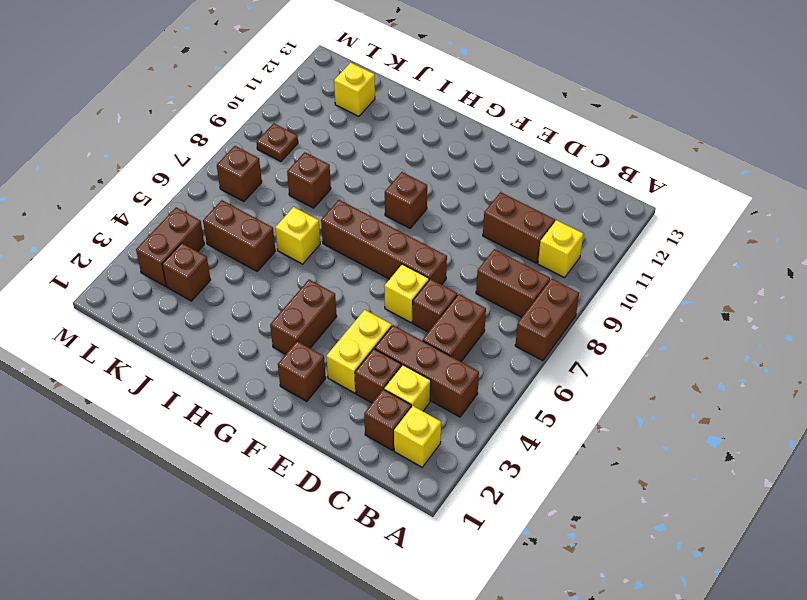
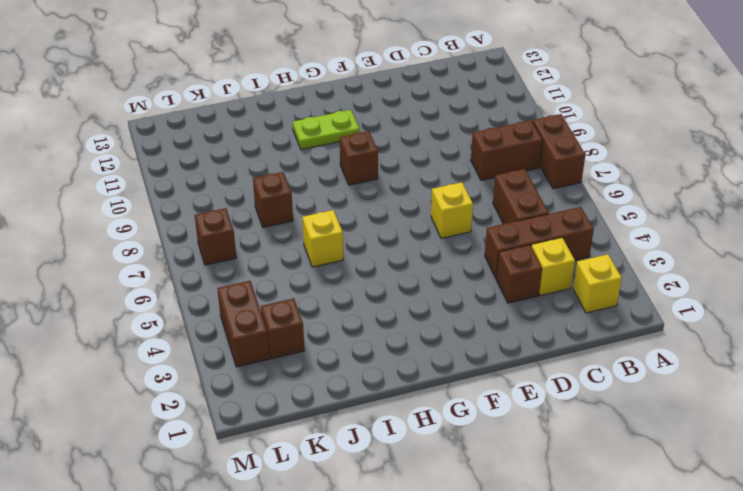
lime 1x2 plate [293,110,360,150] -> none
none -> yellow 1x1 brick [538,220,583,278]
none -> brown 1x1 brick [364,389,411,450]
none -> brown 1x2 brick [483,192,555,263]

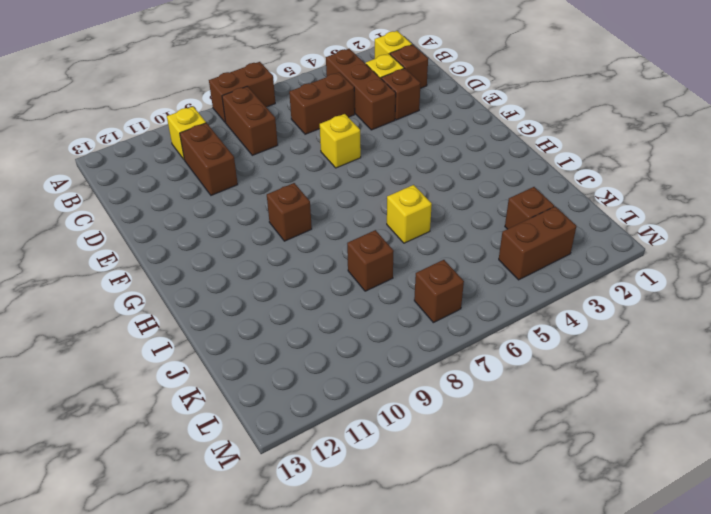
none -> brown 1x1 brick [413,279,457,332]
none -> yellow 1x2 brick [326,310,392,393]
none -> brown 1x4 brick [321,200,447,285]

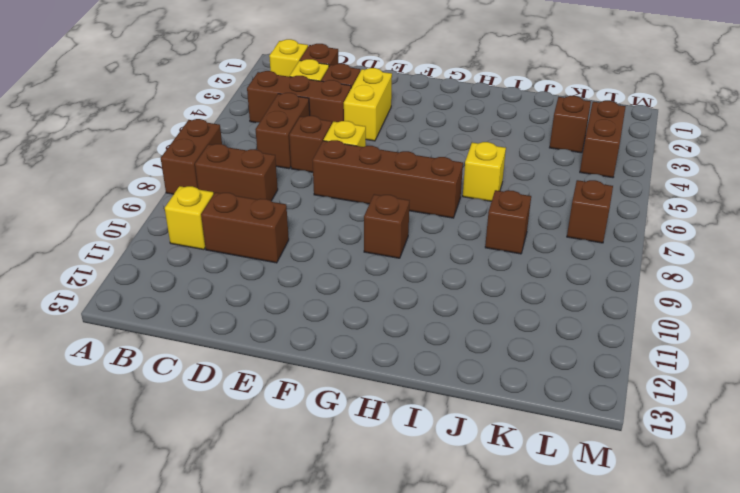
none -> brown 1x1 brick [278,341,326,401]
none -> brown 1x2 brick [270,280,337,354]
none -> brown 1x2 brick [203,200,275,271]

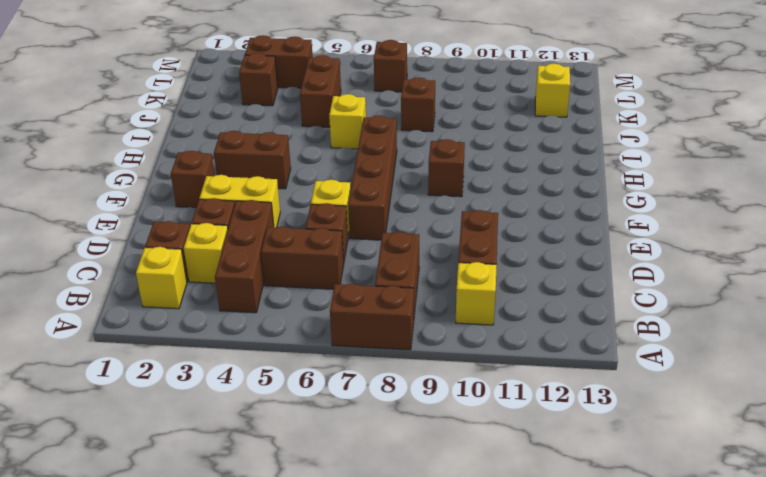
none -> brown 1x1 plate [257,123,298,161]

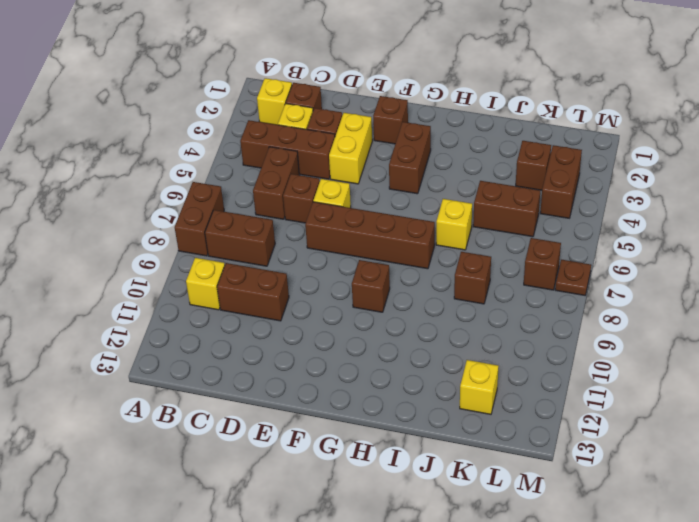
brown 1x1 plate [555,260,591,295] -> brown 1x1 plate moved to [257,123,298,161]

